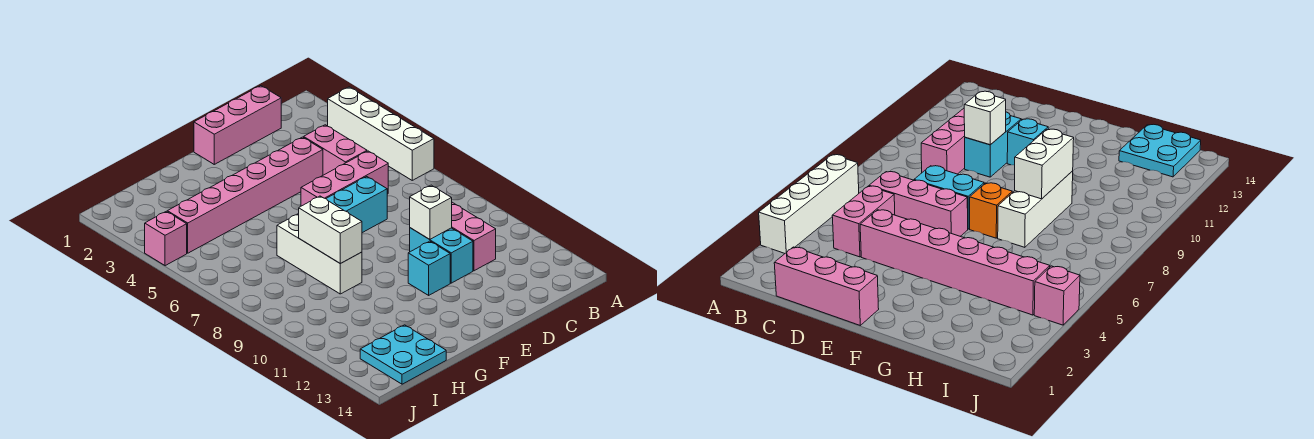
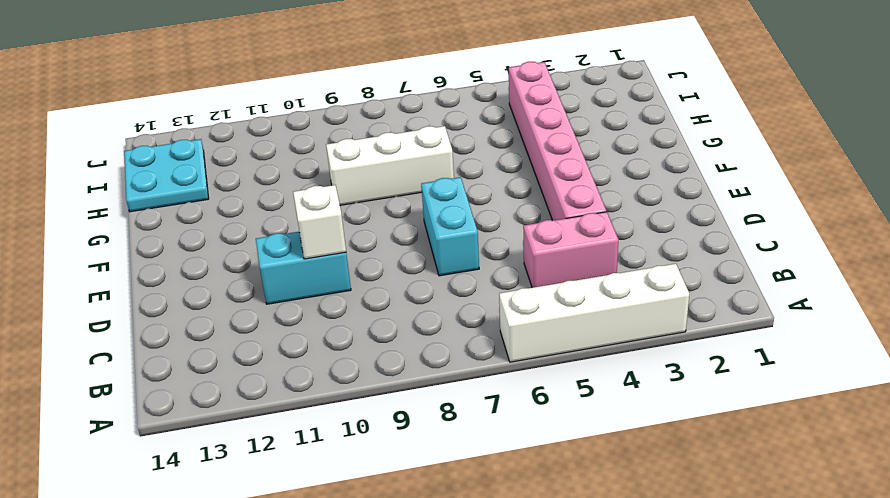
none -> pink 1x3 brick [194,86,281,164]
none -> pink 1x3 brick [301,151,388,206]
none -> pink 1x3 brick [452,202,496,271]

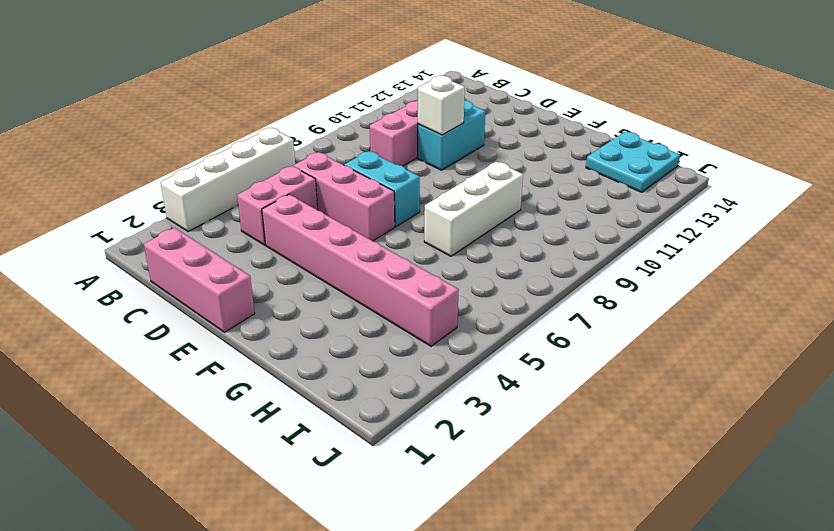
none -> cyan 1x1 brick [408,241,450,295]
none -> orange 1x1 brick [970,183,1012,238]
none -> pink 1x1 brick [145,211,187,266]

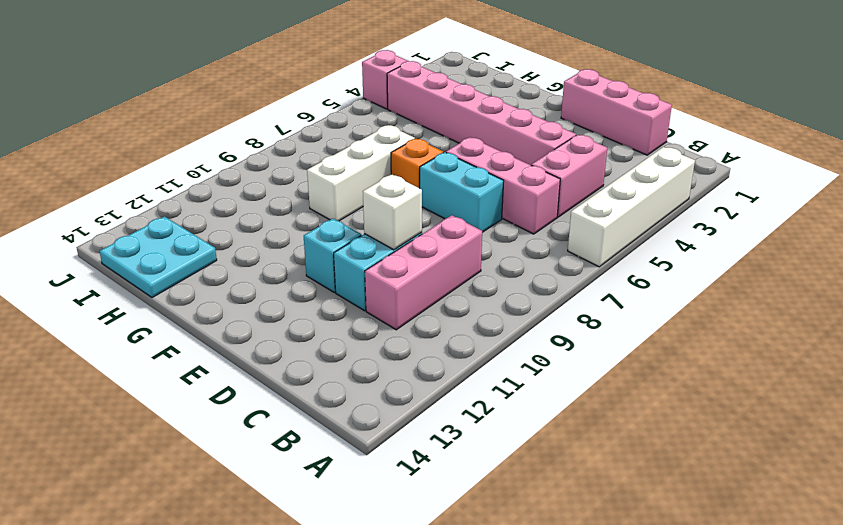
none -> white 1x2 brick [299,196,362,264]

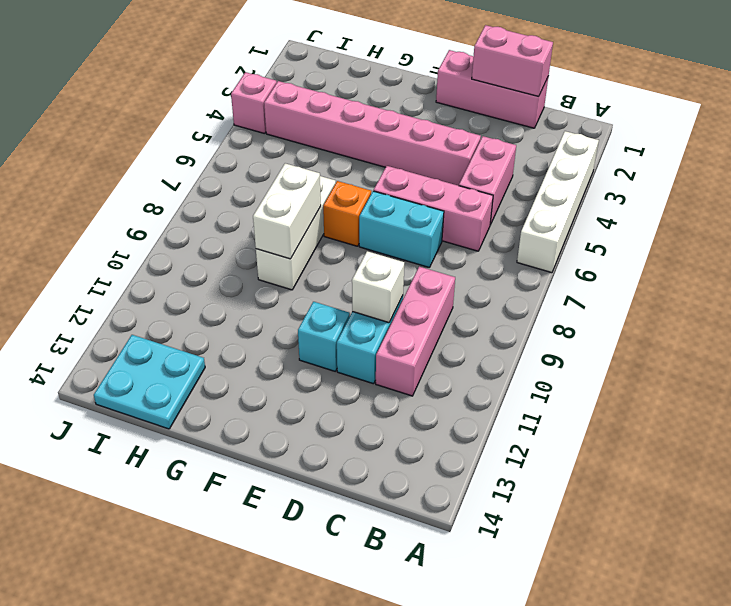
pink 1x2 brick [472,25,553,97] -> none

